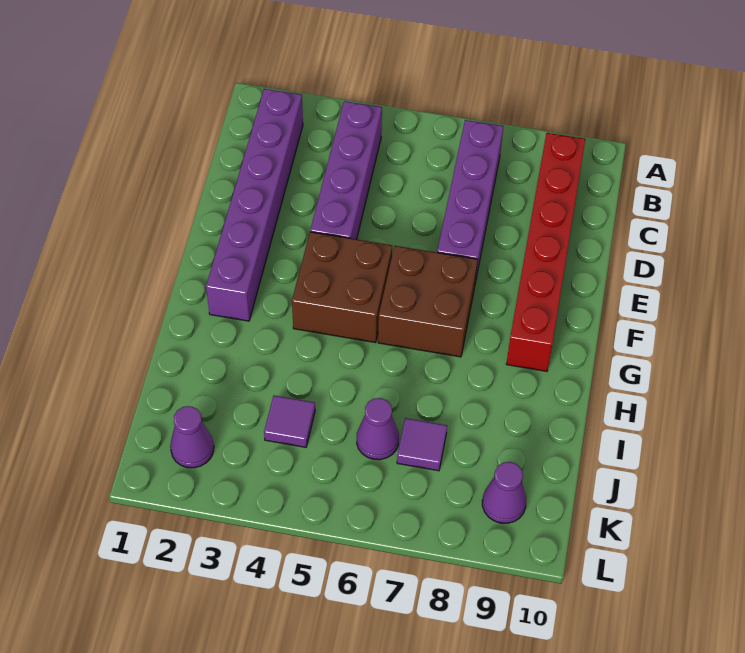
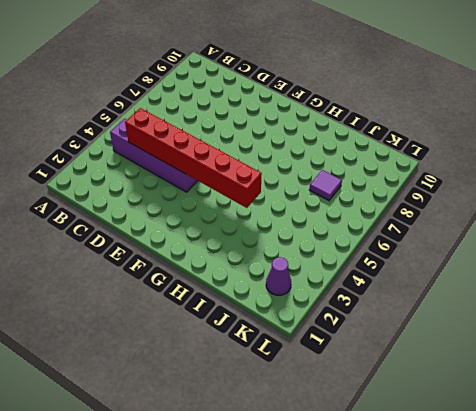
red 1x6 brick [125,108,262,208] -> red 1x6 brick moved to [506,133,585,371]
none -> purple 1x6 brick [206,89,303,321]
none -> purple 1x4 brick [437,120,503,283]

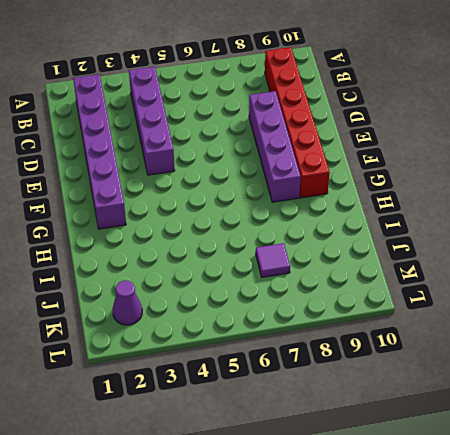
purple 1x4 brick [249,91,301,202] -> purple 1x4 brick moved to [437,120,503,283]
none -> brown 2x2 brick [292,232,392,343]
none -> brown 2x2 brick [378,246,478,357]

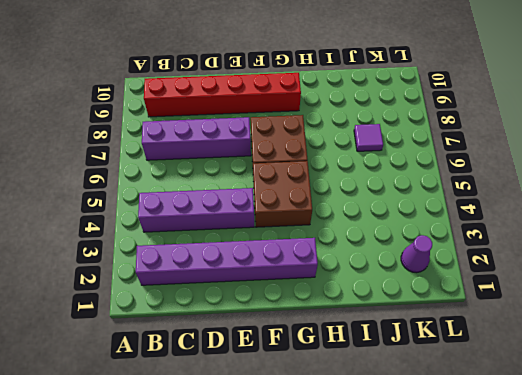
none -> purple 1x1 tile [264,395,315,447]
none -> purple 1x1 cone [357,398,399,460]

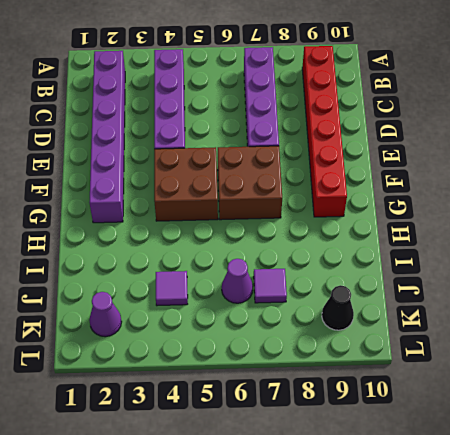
black 1x1 cone [322,285,354,330] -> purple 1x1 cone [482,462,526,523]

